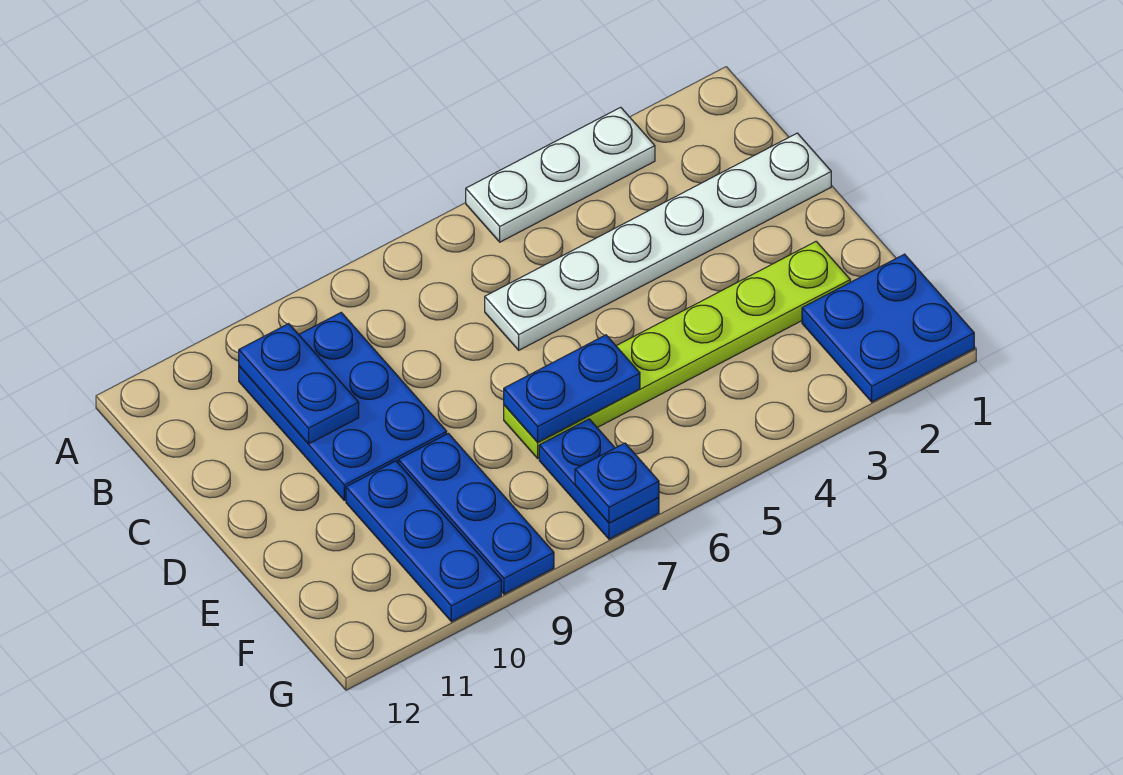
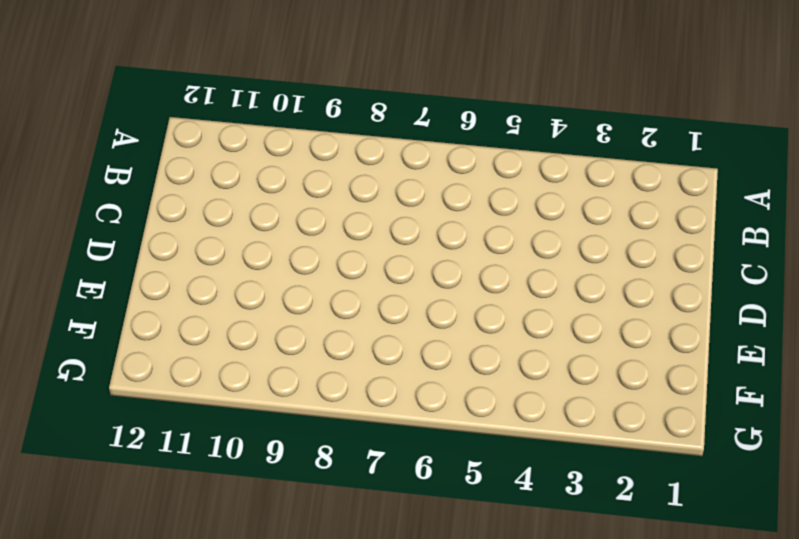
none -> white 1x3 plate [466,107,655,242]
none -> blue 2x3 plate [239,312,447,500]

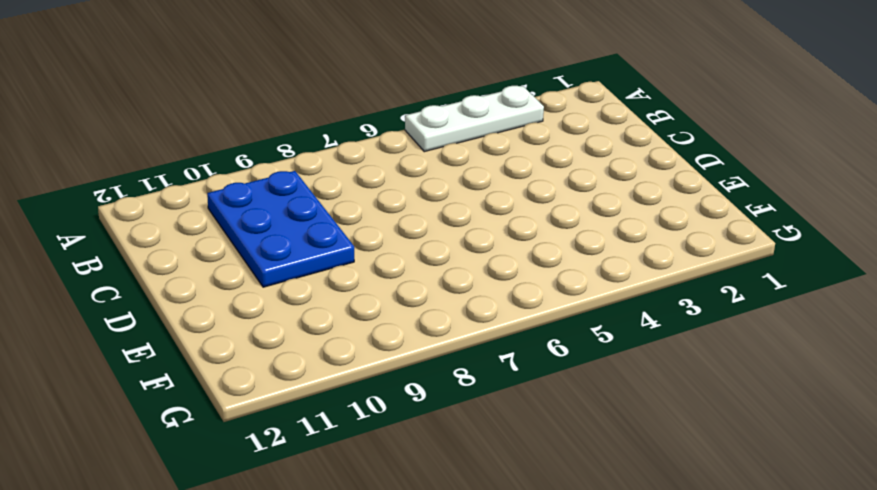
none -> white 1x6 plate [485,133,831,350]
none -> lime 1x6 plate [504,241,850,458]

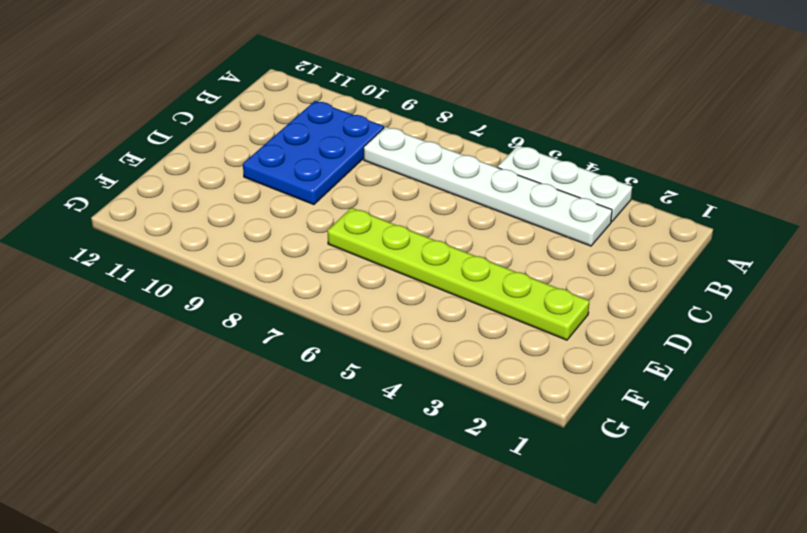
white 1x6 plate [364,127,612,246] -> white 1x6 plate moved to [485,133,831,350]
none -> blue 1x3 plate [399,434,554,594]
none -> blue 1x3 plate [346,461,501,622]

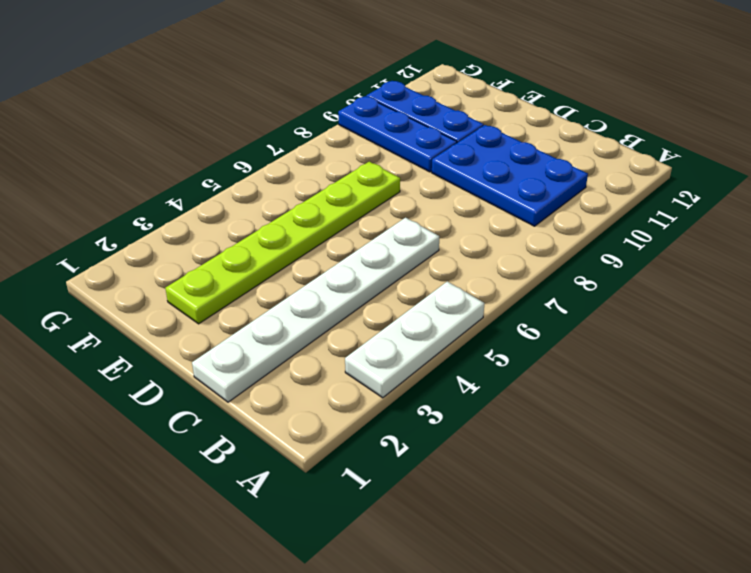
none -> blue 2x2 plate [802,254,974,402]
none -> blue 1x2 plate [539,419,659,539]

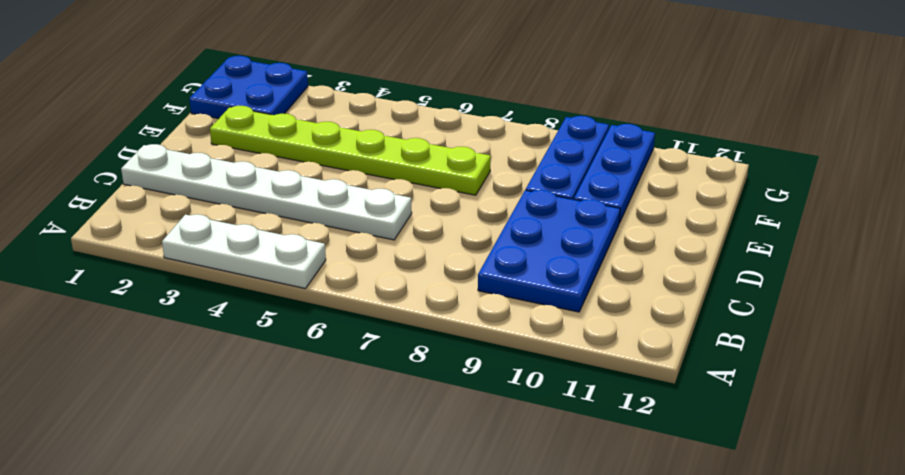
none -> blue 1x2 plate [539,419,659,539]
none -> blue 1x2 plate [239,324,359,444]

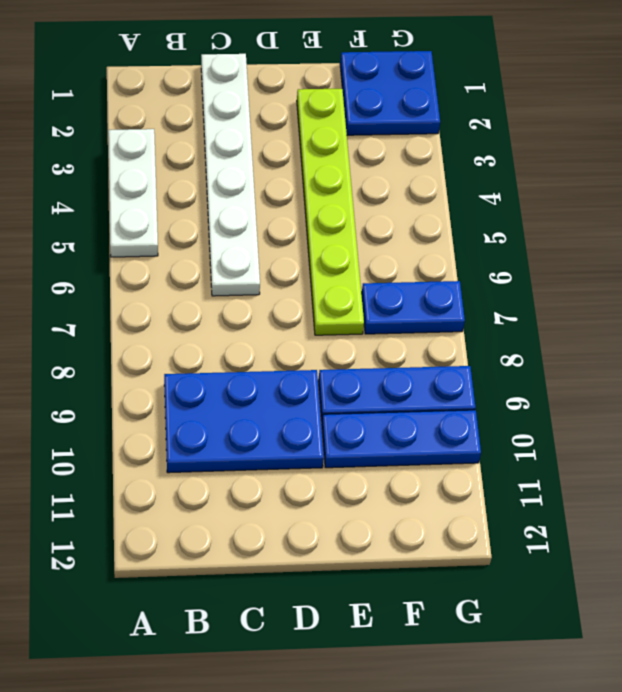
none -> blue 1x2 plate [239,324,359,444]
none -> blue 1x2 plate [504,335,640,442]

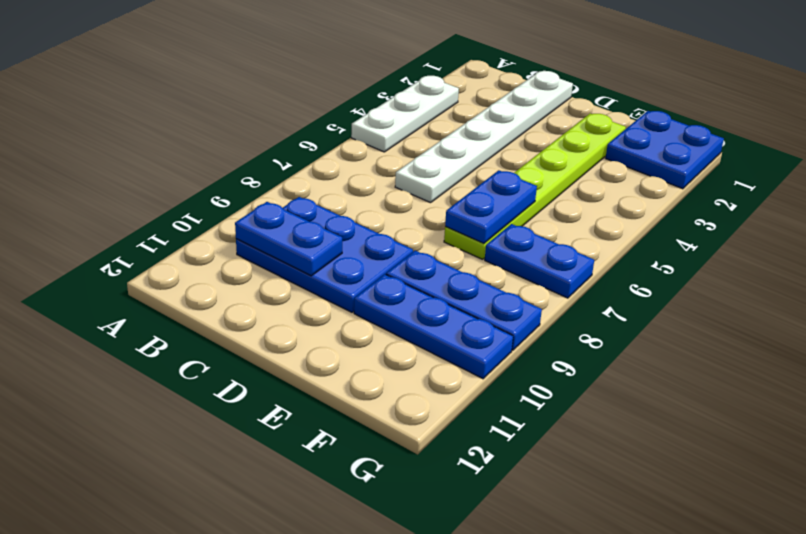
none -> blue 1x1 plate [575,443,659,523]

